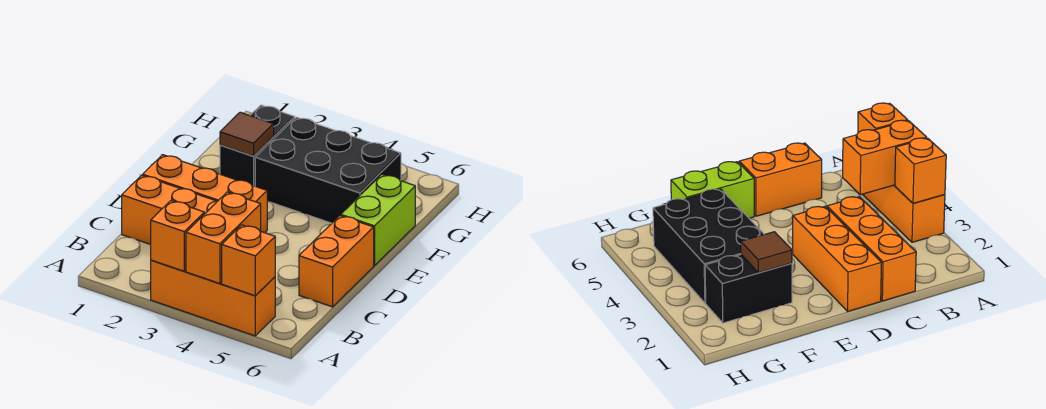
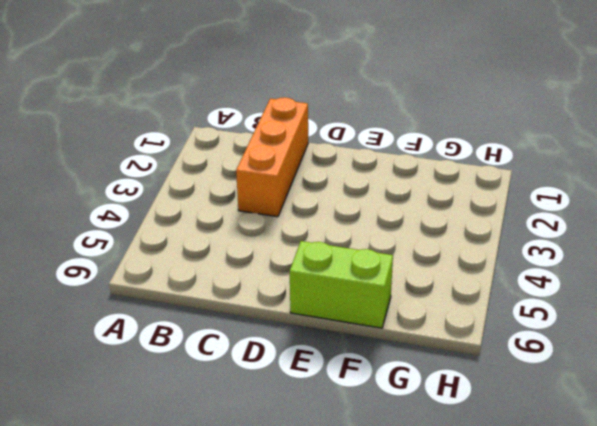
none -> orange 1x3 brick [151,260,275,336]
none -> orange 1x2 brick [299,216,374,307]

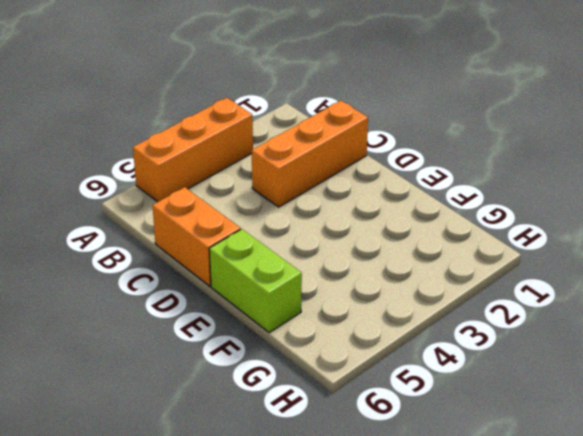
none -> orange 1x3 brick [143,155,267,233]
none -> black 1x2 brick [220,105,295,186]

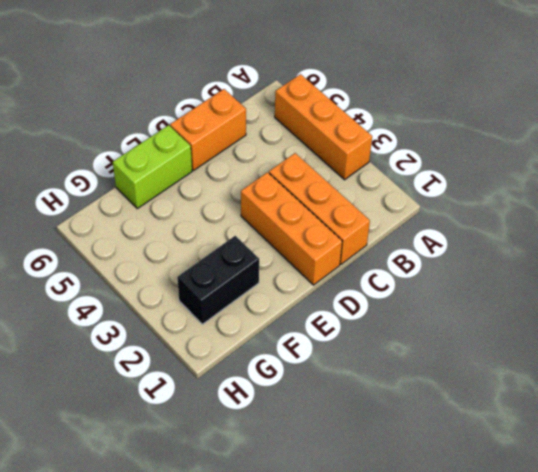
none -> black 2x3 brick [255,117,401,223]
none -> orange 1x1 brick [151,201,204,271]

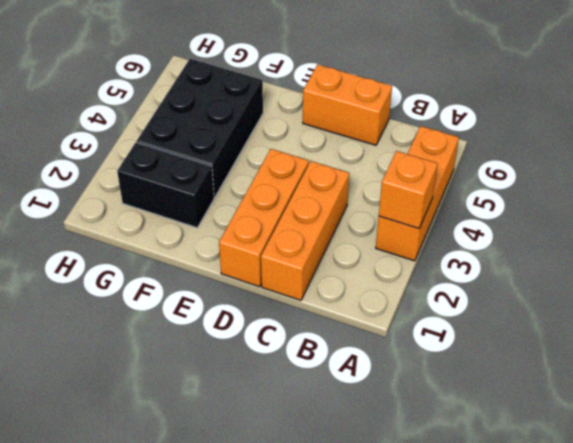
none -> lime 1x2 brick [341,174,415,266]
none -> orange 1x2 brick [186,192,261,284]

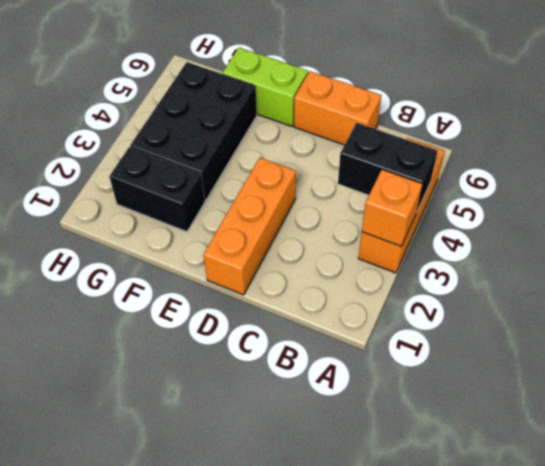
black 1x2 brick [338,123,437,211] -> orange 1x2 brick [186,192,261,284]
none -> orange 1x3 brick [122,175,217,245]
none -> orange 1x1 brick [222,225,275,296]

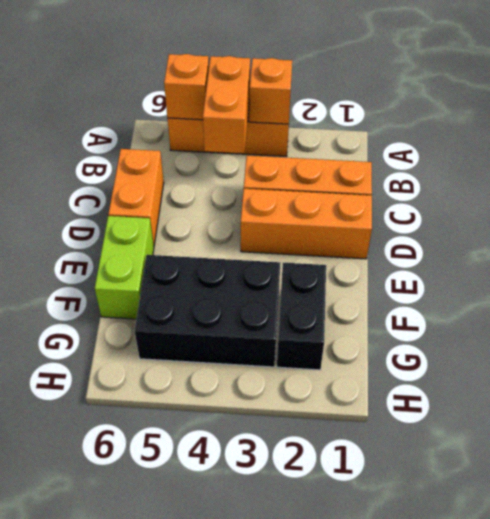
none -> brown 1x1 tile [220,112,274,156]

